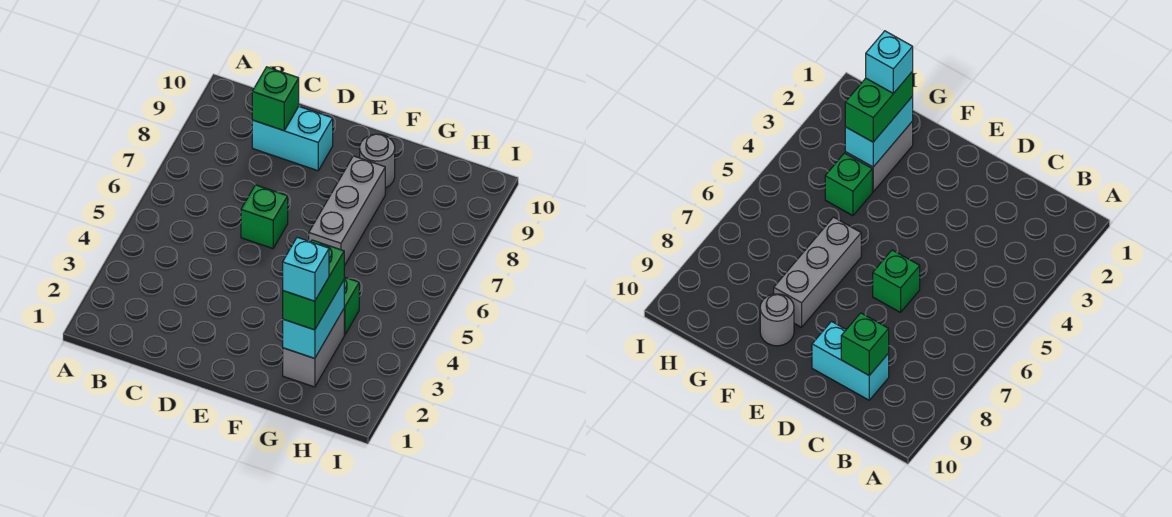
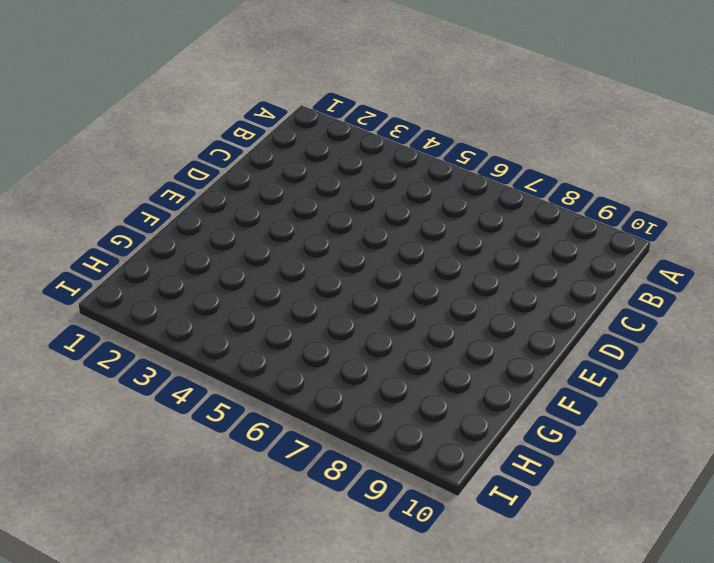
none -> cyan 1x2 brick [252,107,333,171]
none -> green 1x1 brick [241,185,288,249]

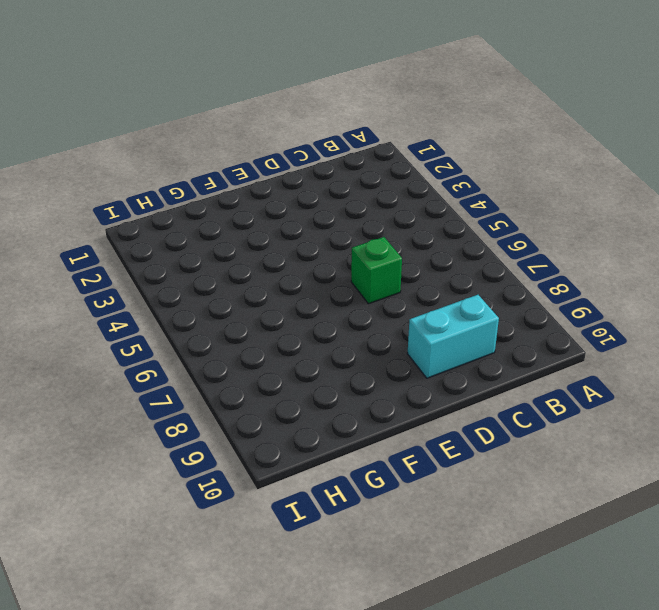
none -> grey 1x3 brick [309,156,385,266]
none -> grey 1x1 round brick [360,134,395,188]

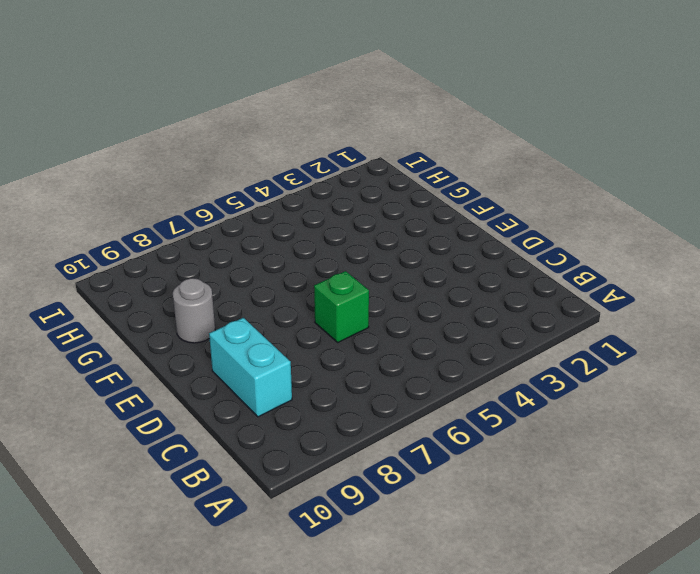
none -> grey 1x3 brick [309,156,385,266]
none -> grey 1x2 brick [283,309,344,387]

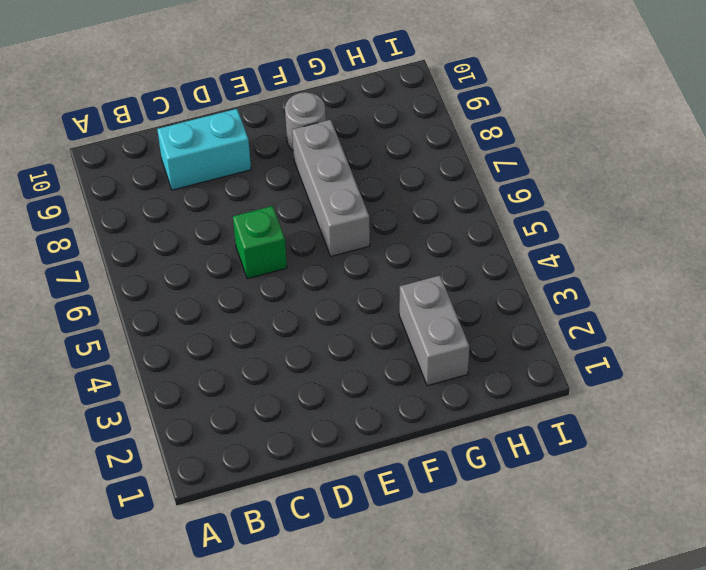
none -> green 1x1 brick [344,277,359,335]
none -> green 1x1 brick [252,67,299,131]

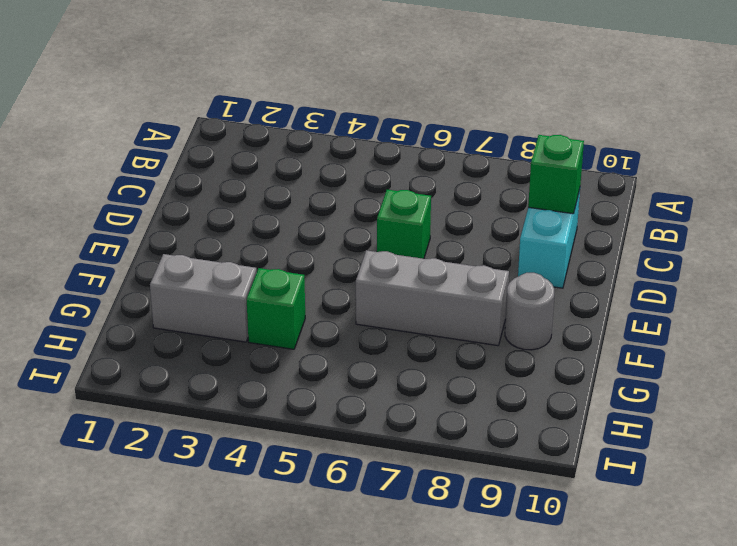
none -> cyan 1x2 brick [283,280,344,359]
none -> green 1x2 brick [283,240,344,330]

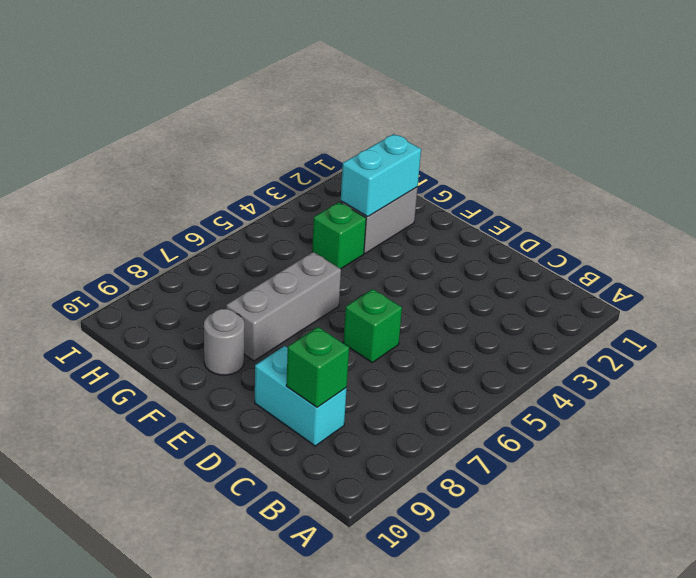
none -> green 1x2 brick [283,240,344,330]
none -> cyan 1x1 brick [283,237,329,301]

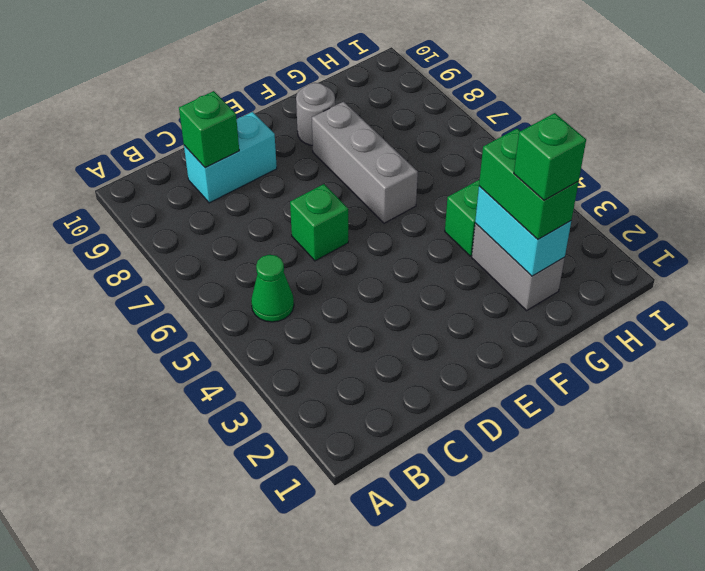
green 1x1 cone [251,255,294,322] -> none
green 1x1 brick [514,113,586,200] -> cyan 1x1 brick [283,237,329,301]

